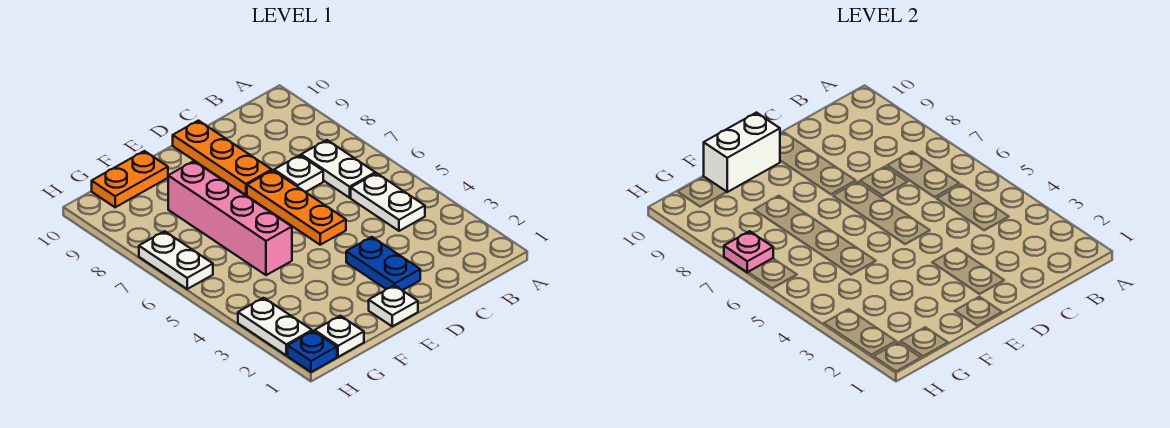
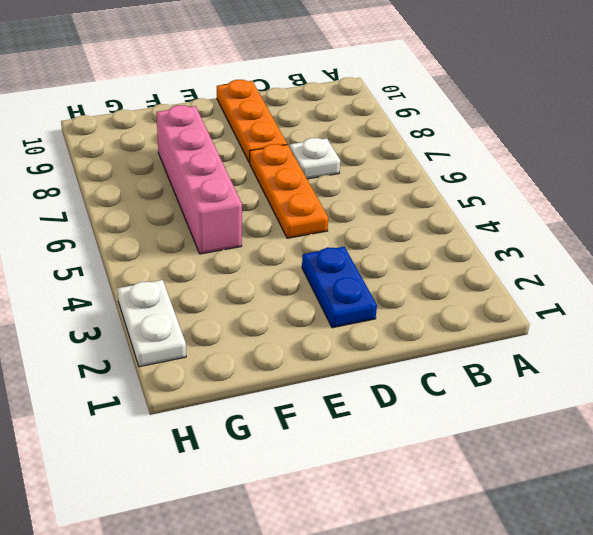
none -> white 1x2 plate [351,173,425,231]
none -> white 1x2 plate [301,140,375,198]
none -> white 1x1 plate [369,285,418,326]

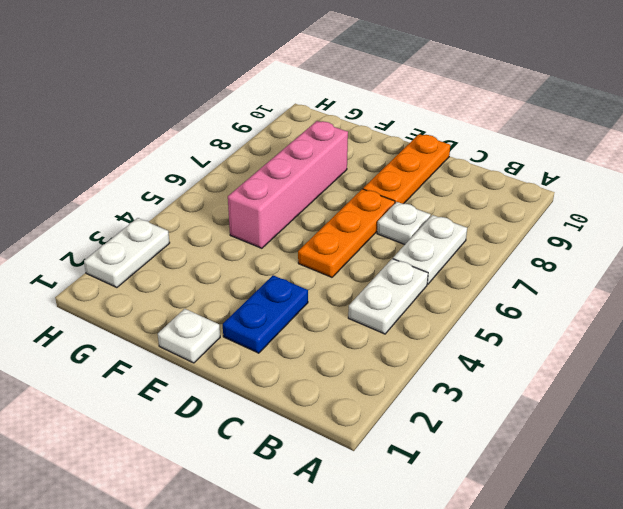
none -> orange 1x2 plate [92,151,168,207]
none -> white 1x1 plate [315,316,364,357]
none -> blue 1x1 plate [288,331,337,372]

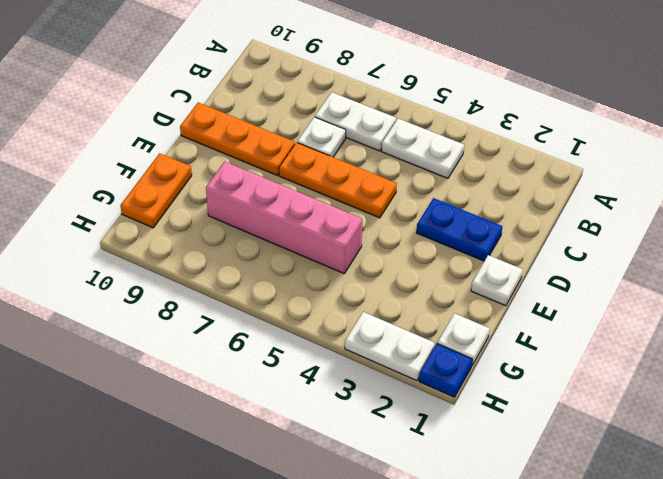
none -> white 1x2 plate [139,231,213,289]
none -> white 1x2 brick [704,113,780,192]
none -> pink 1x1 plate [724,231,773,272]

